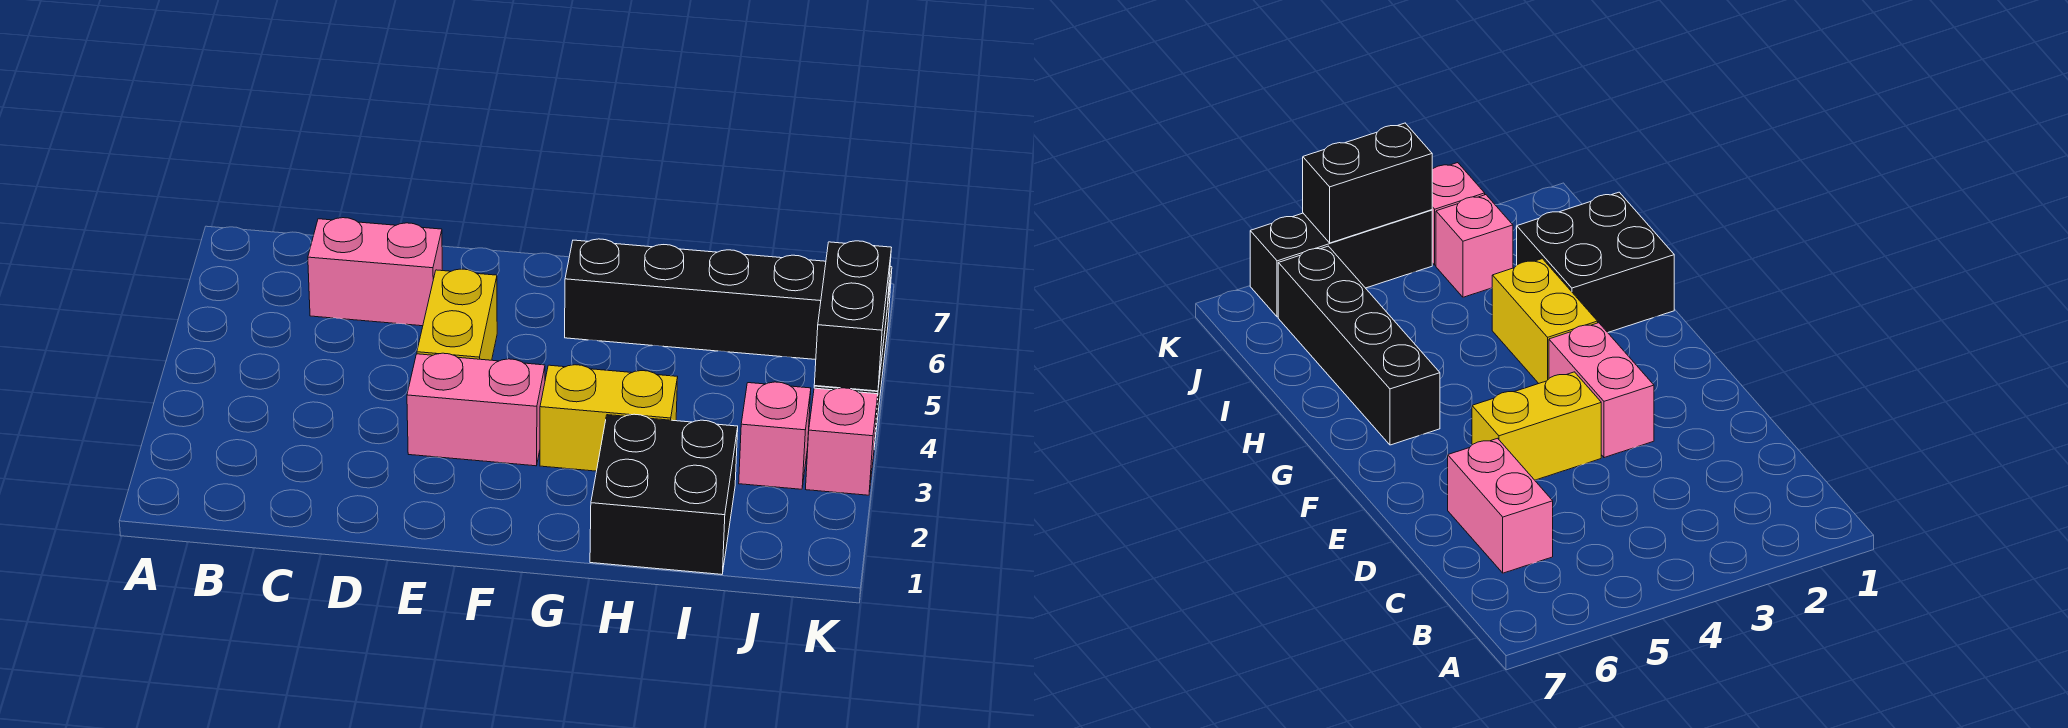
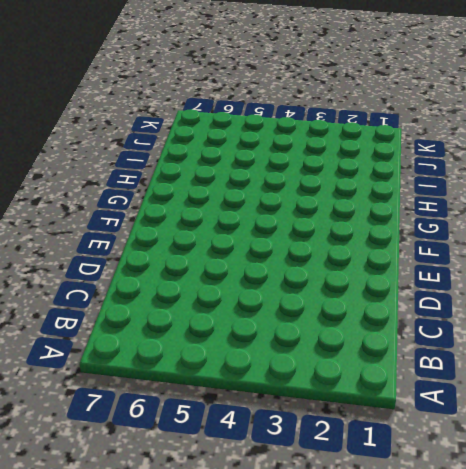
none -> pink 1x2 brick [308,218,442,326]
none -> pink 1x2 brick [407,353,545,466]

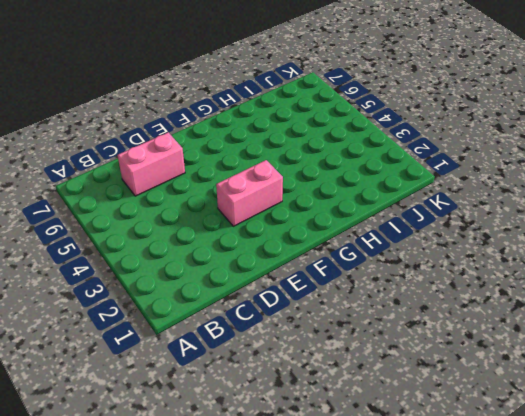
none -> yellow 1x2 brick [417,269,497,360]
none -> yellow 1x2 brick [540,365,678,471]

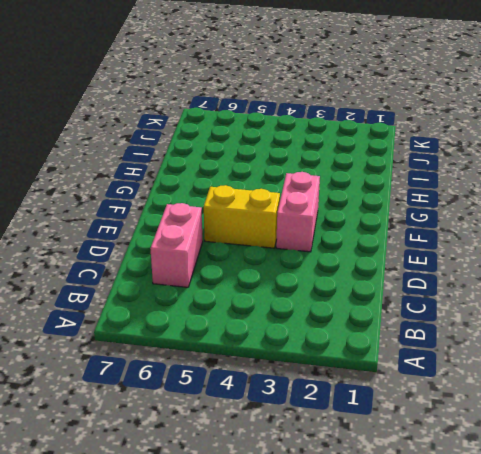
none -> yellow 1x2 brick [540,365,678,471]
none -> black 1x4 brick [565,239,826,360]

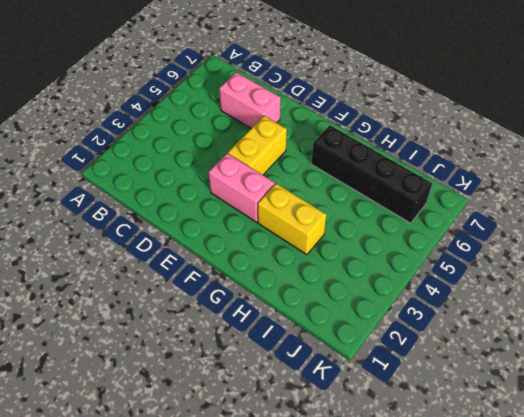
none -> black 2x2 brick [590,414,738,574]
none -> pink 1x1 brick [739,382,811,489]

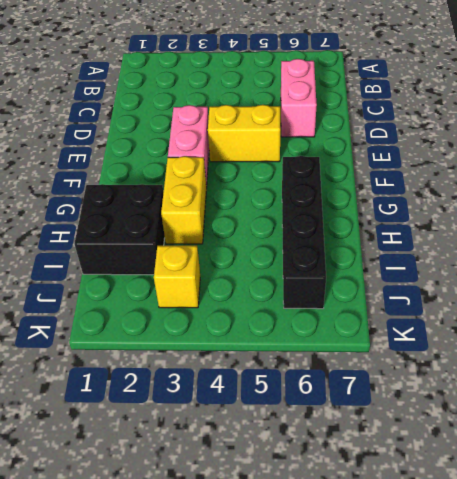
yellow 1x1 brick [154,246,200,308] -> pink 1x1 brick [739,382,811,489]
none -> pink 1x1 brick [806,388,878,495]
none -> black 1x3 brick [1250,210,1432,317]

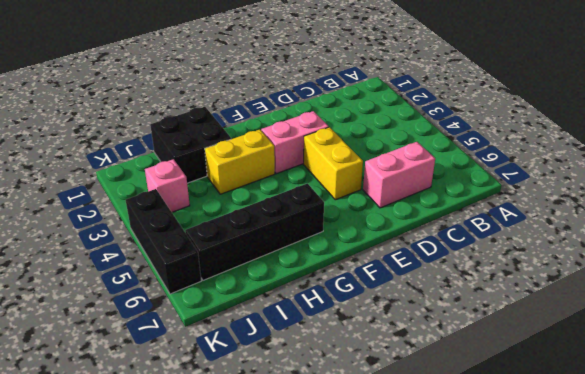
none -> pink 1x1 brick [806,388,878,495]
none -> black 1x2 brick [814,241,891,391]

